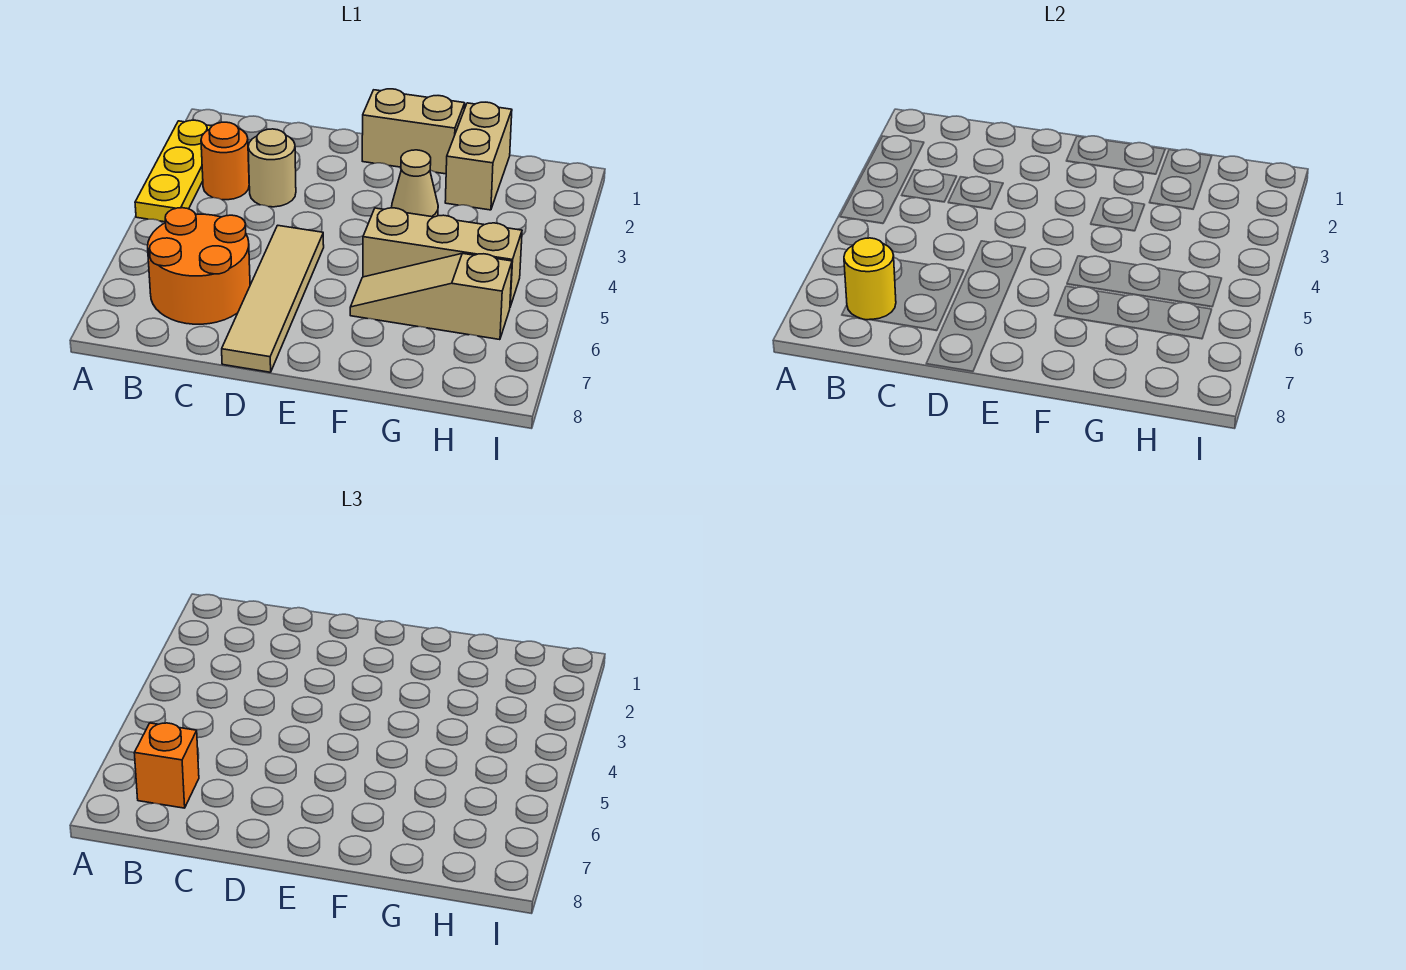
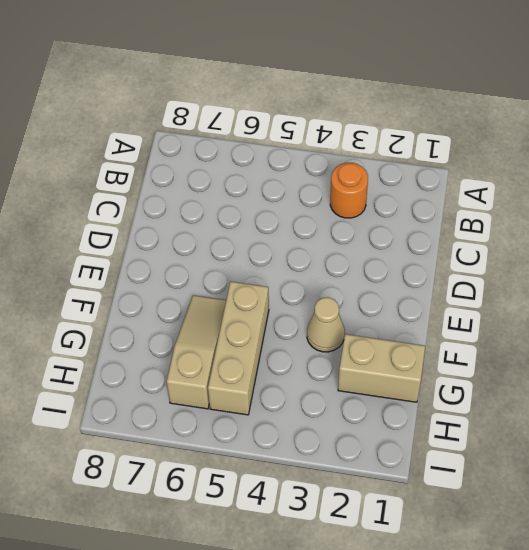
none -> yellow 1x3 plate [135,120,212,222]
none -> orange 2x2 round brick [148,208,250,324]
none -> tan 1x1 round brick [248,129,296,207]

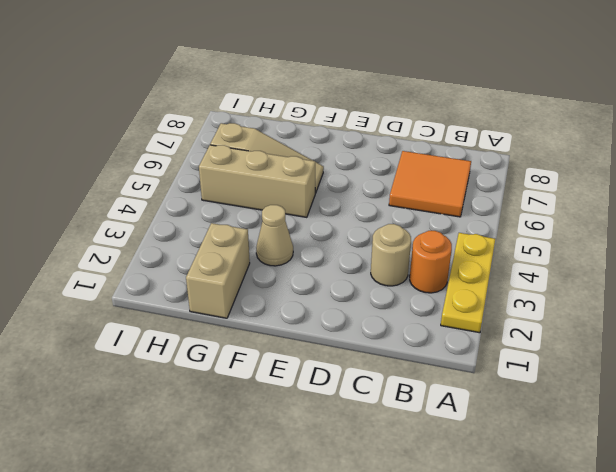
orange 2x2 tile [389,151,471,217] -> orange 2x2 round brick [148,208,250,324]
none -> tan 1x4 tile [222,225,324,372]
none -> tan 1x2 brick [362,89,465,174]
none -> yellow 1x1 round brick [844,238,896,320]

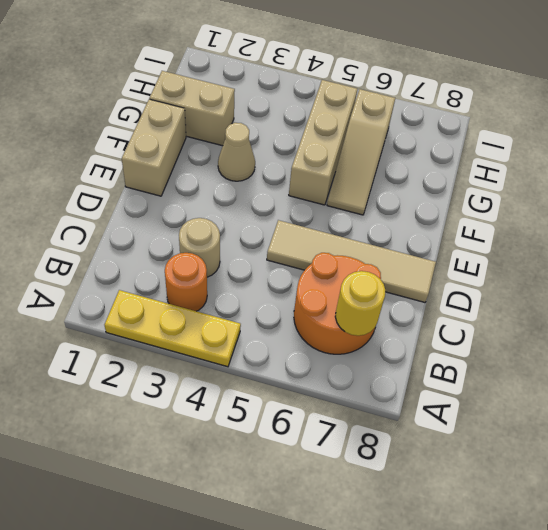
none -> orange 1x1 brick [134,723,199,808]

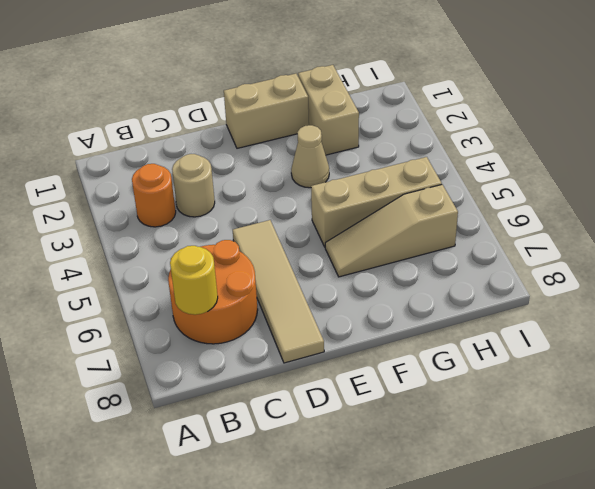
none -> yellow 1x3 plate [135,120,212,222]
none -> orange 1x1 brick [134,723,199,808]

